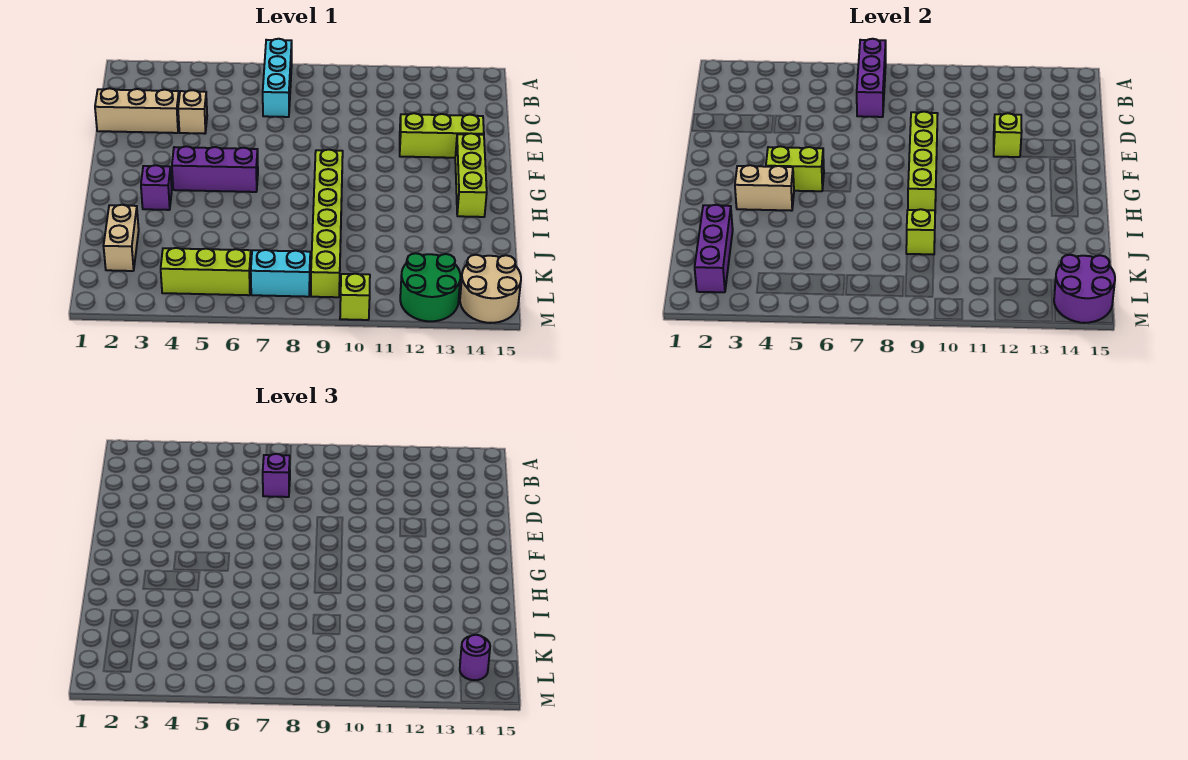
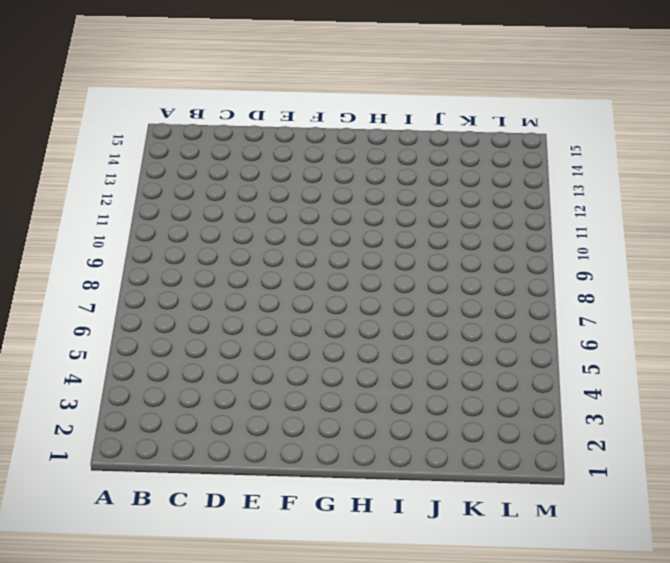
none -> cyan 1x3 brick [263,39,292,117]
none -> tan 1x3 brick [95,88,179,133]
none -> tan 1x1 brick [178,90,207,134]

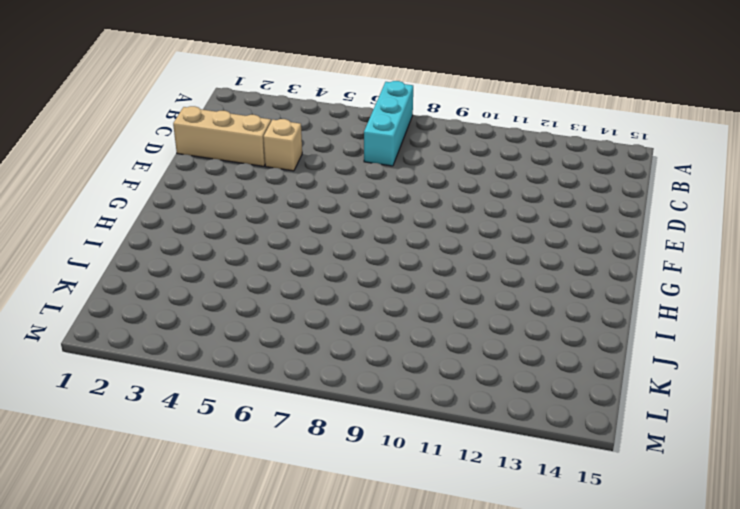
none -> lime 1x3 brick [400,113,484,158]
none -> lime 1x3 brick [455,133,487,217]
none -> purple 1x3 brick [172,146,258,192]

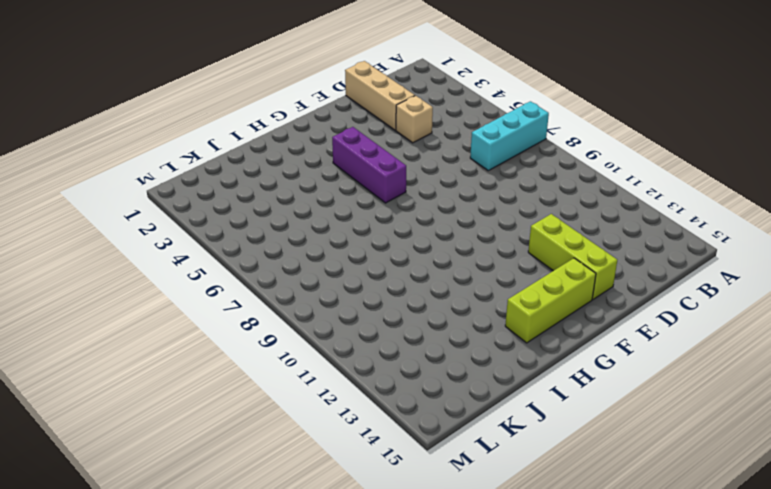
none -> lime 1x6 brick [311,150,343,297]
none -> purple 1x1 brick [141,165,172,210]
none -> tan 1x2 brick [104,205,139,271]

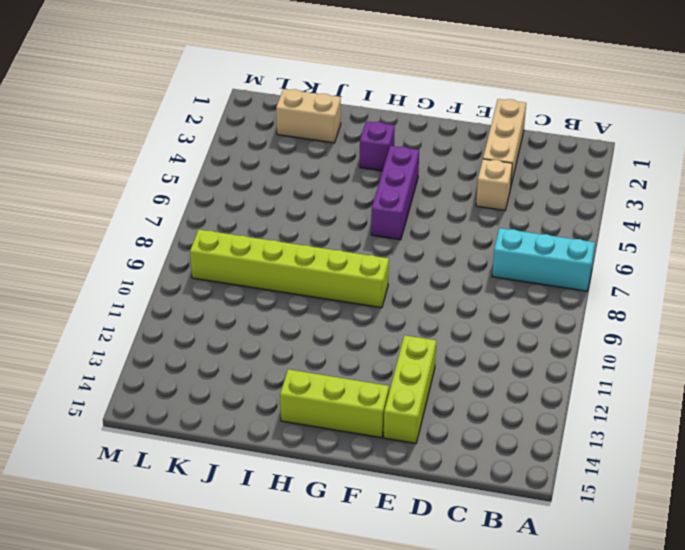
none -> lime 1x3 brick [161,248,251,295]
none -> cyan 1x2 brick [251,250,310,297]
none -> green 2x2 round brick [400,253,460,321]

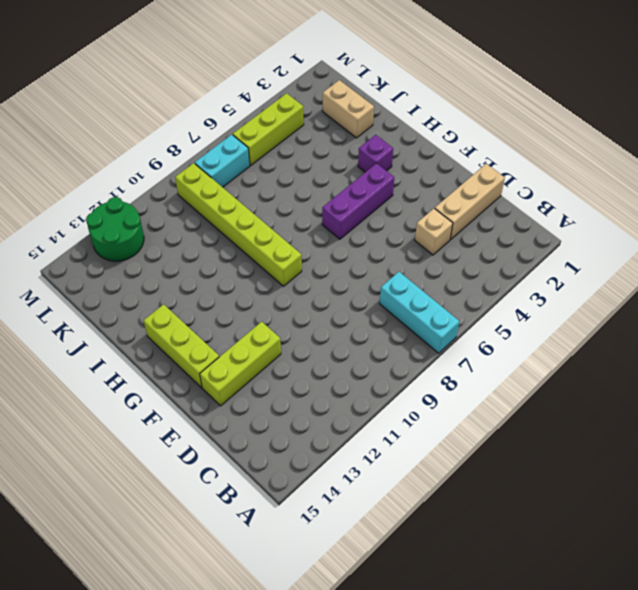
none -> tan 2x2 round brick [460,255,521,323]
none -> lime 1x1 brick [340,274,370,320]
none -> purple 1x3 brick [857,39,886,117]

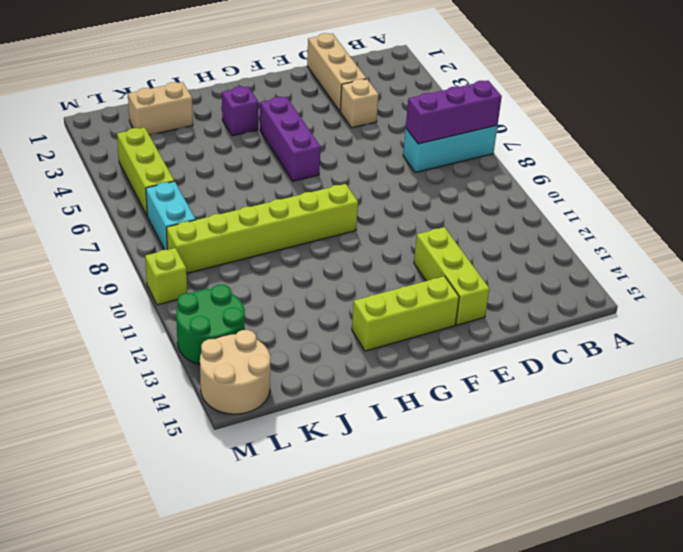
none -> lime 1x4 brick [908,112,938,210]
none -> lime 1x1 brick [994,113,1022,157]
none -> lime 1x2 brick [766,146,824,191]

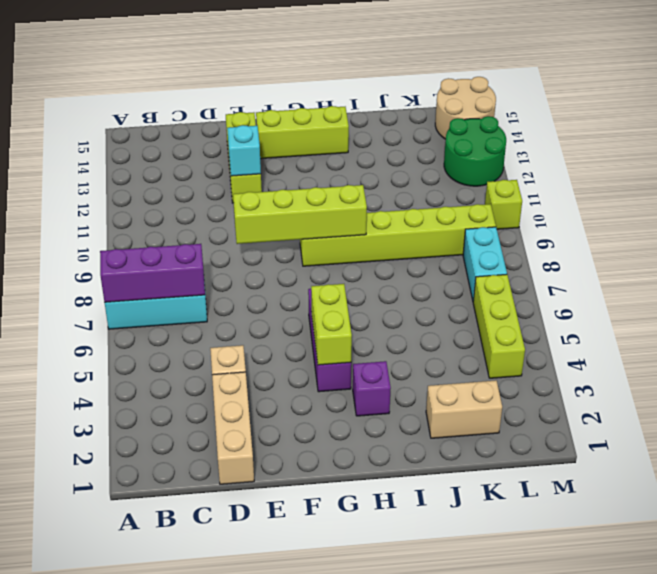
cyan 1x1 brick [227,125,261,176] -> lime 1x1 brick [994,113,1022,157]
none -> tan 1x2 brick [735,165,794,211]
none -> purple 1x3 brick [695,205,733,292]
none -> lime 1x1 brick [906,209,935,254]

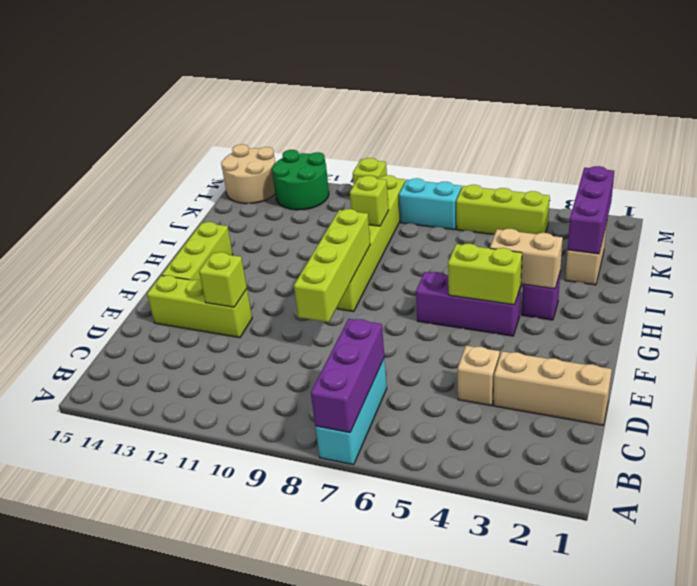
none -> purple 2x2 round brick [1054,255,1115,323]
none -> purple 1x1 brick [263,454,290,497]
none -> purple 1x1 round brick [460,635,490,680]

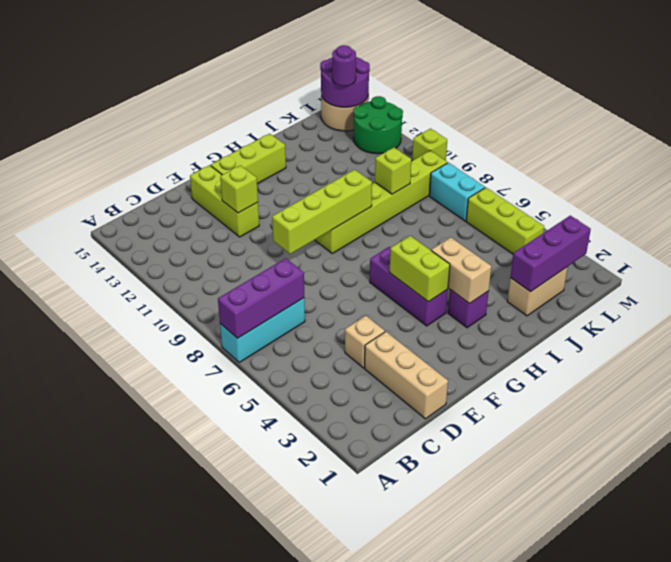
none -> purple 1x1 brick [263,454,290,497]

